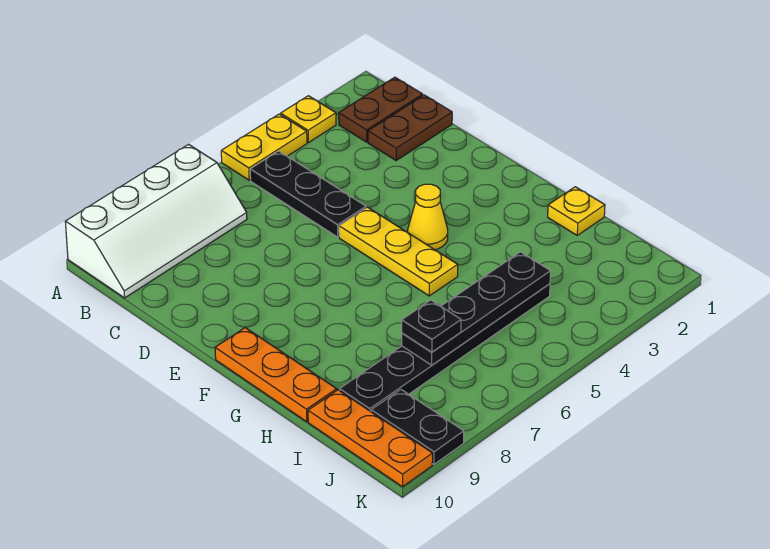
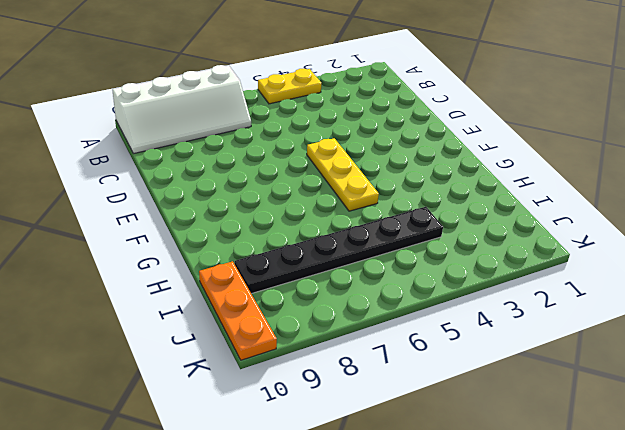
none -> yellow 1x1 plate [281,96,336,142]
none -> brown 1x2 plate [339,77,423,142]
none -> black 1x3 plate [250,151,366,237]

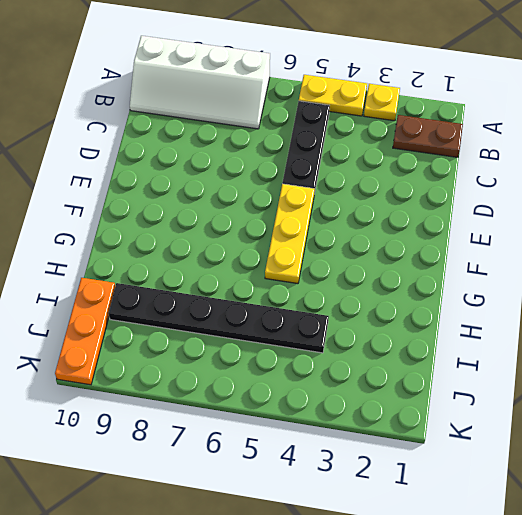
none -> brown 1x2 plate [368,95,452,160]
none -> yellow 1x1 cone [408,184,448,250]
none -> orange 1x3 plate [215,328,337,422]

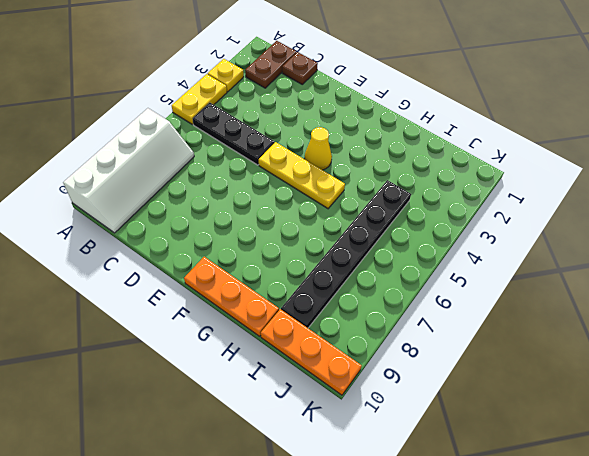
brown 1x1 plate [282,52,318,84] -> brown 1x2 plate [368,95,452,160]
none -> yellow 1x1 plate [548,187,605,235]
none -> black 1x2 plate [371,390,464,464]
none -> black 1x4 plate [402,252,550,365]

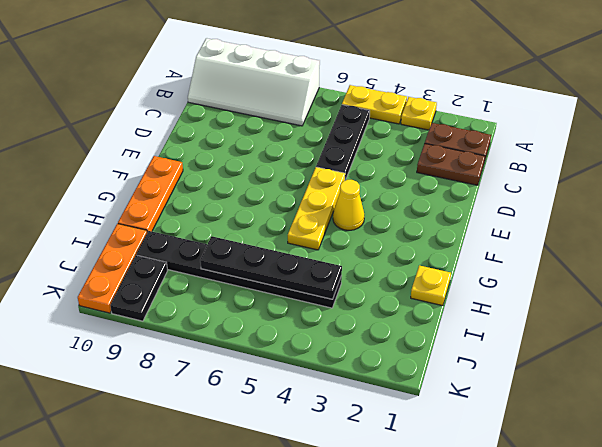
none -> black 1x1 plate [402,300,461,352]

